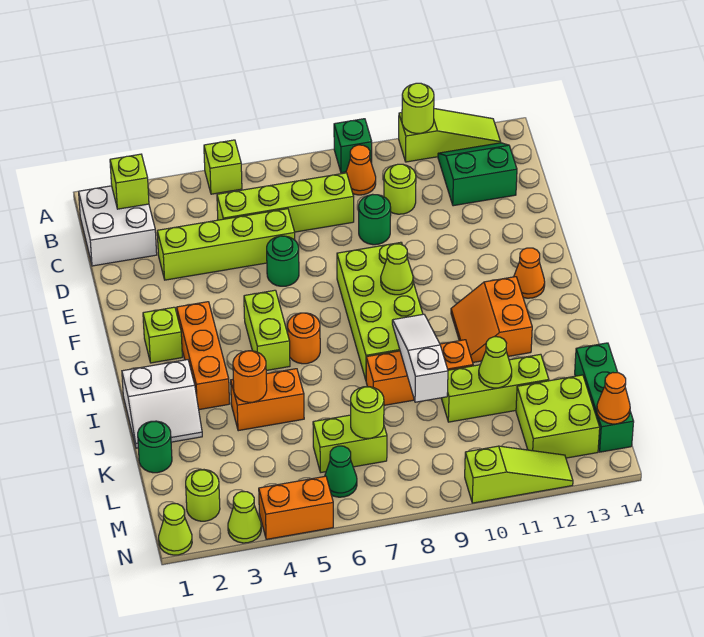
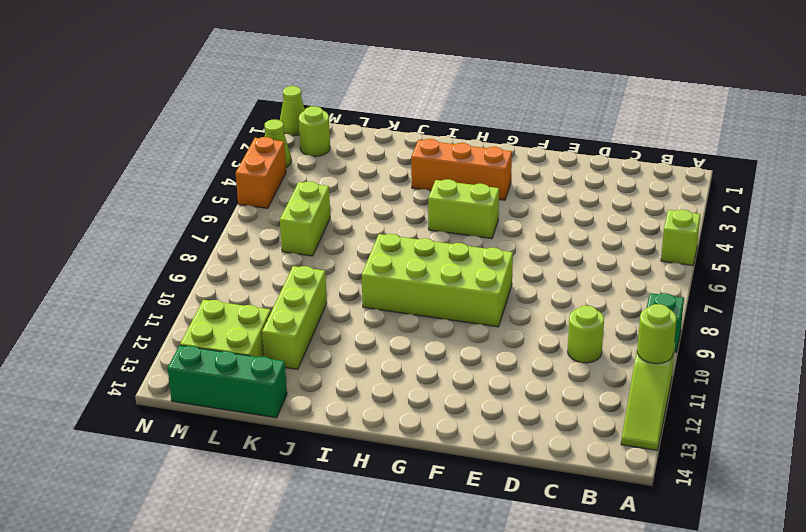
none -> white 2x2 brick [79,186,157,266]
none -> orange 1x1 cone [346,145,376,195]
none -> green 2x2 slope [438,143,517,206]
none -> lime 1x4 brick [217,173,354,232]

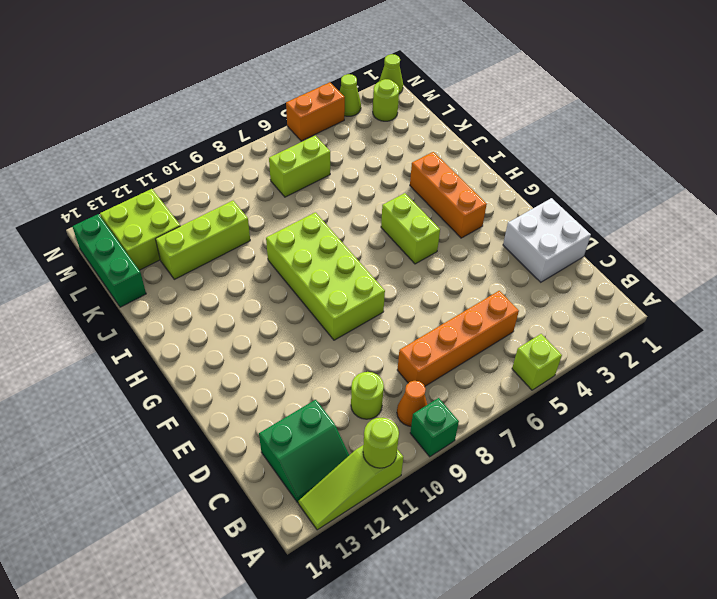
orange 1x4 brick [397,291,519,386] -> lime 1x4 brick [217,173,354,232]
white 2x2 brick [503,198,591,282] -> white 2x2 brick moved to [79,186,157,266]
none -> lime 1x4 brick [157,209,295,280]
none -> green 1x1 round brick [359,194,391,245]
none -> green 1x1 round brick [267,236,299,286]
none -> lime 1x1 brick [143,307,182,363]

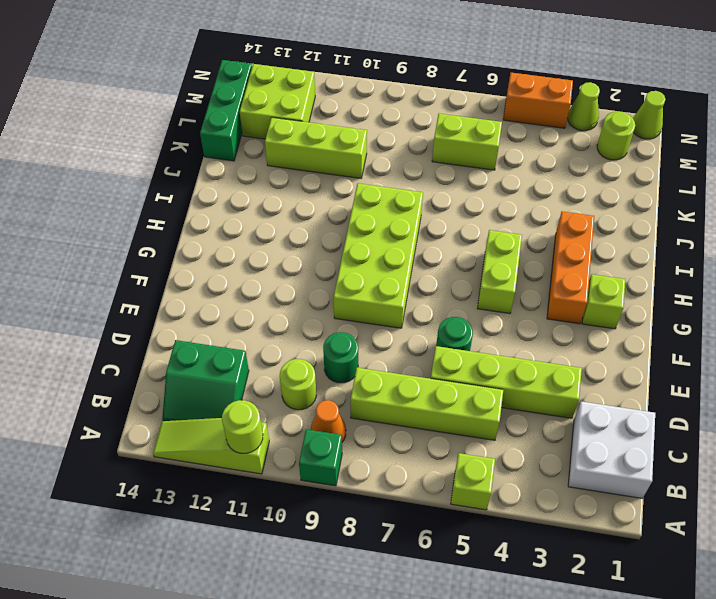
none -> orange 1x1 cone [514,248,545,298]
none -> orange 1x1 round brick [288,313,320,364]
none -> orange 2x2 slope [451,277,532,362]
none -> white 2x2 slope [122,360,202,448]

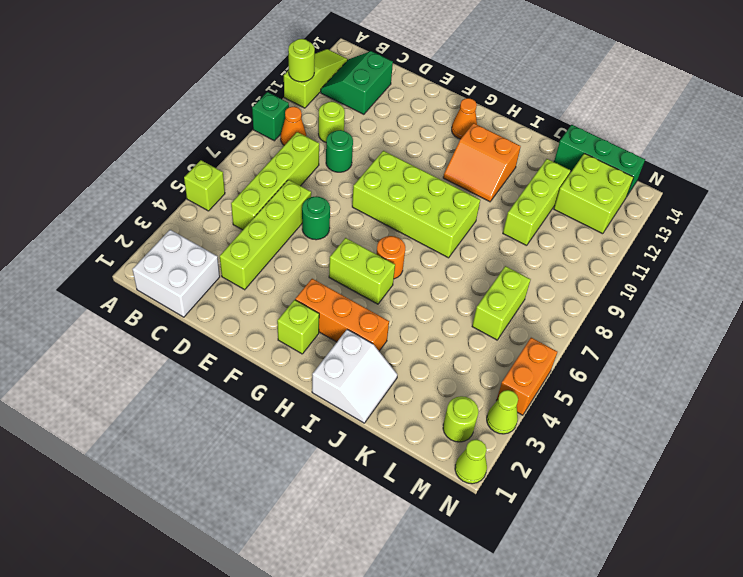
none -> orange 1x2 brick [231,369,304,431]
none -> orange 1x3 brick [366,340,473,405]
none -> green 1x1 round brick [138,421,172,473]
none -> green 1x1 cone [325,446,357,497]

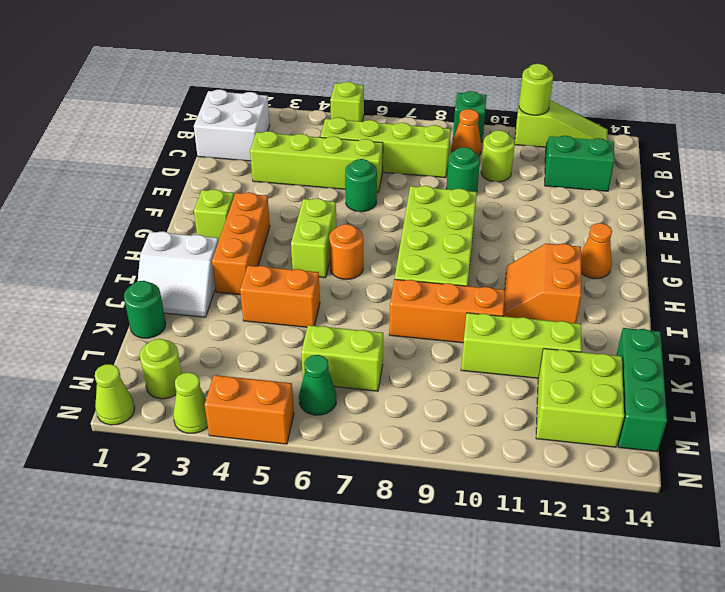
none -> lime 1x3 slope [465,446,573,503]
none -> lime 1x1 brick [110,154,149,209]
none -> lime 1x1 cone [381,244,413,295]
none -> white 1x3 slope [392,314,448,402]

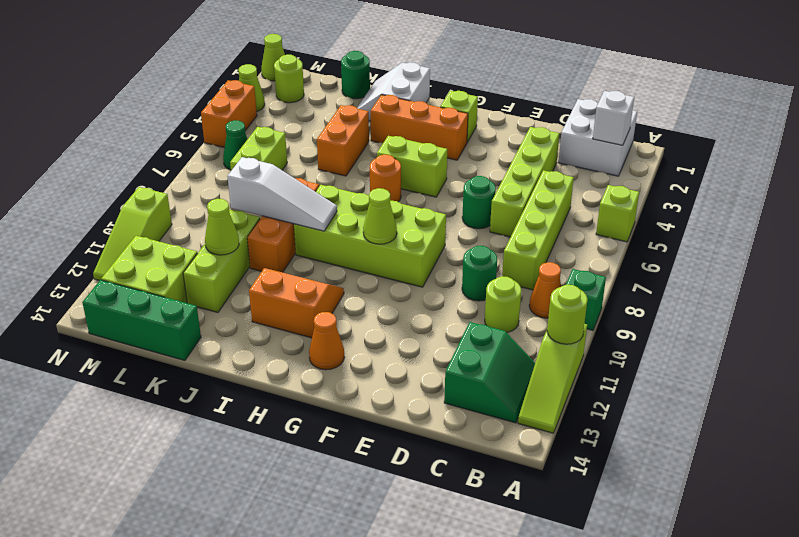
white 1x1 brick [593,91,634,145] -> lime 1x1 brick [110,154,149,209]
none -> orange 1x1 round brick [233,351,267,402]
none -> lime 1x1 round brick [351,387,384,439]
none -> orange 1x1 cone [597,373,630,424]

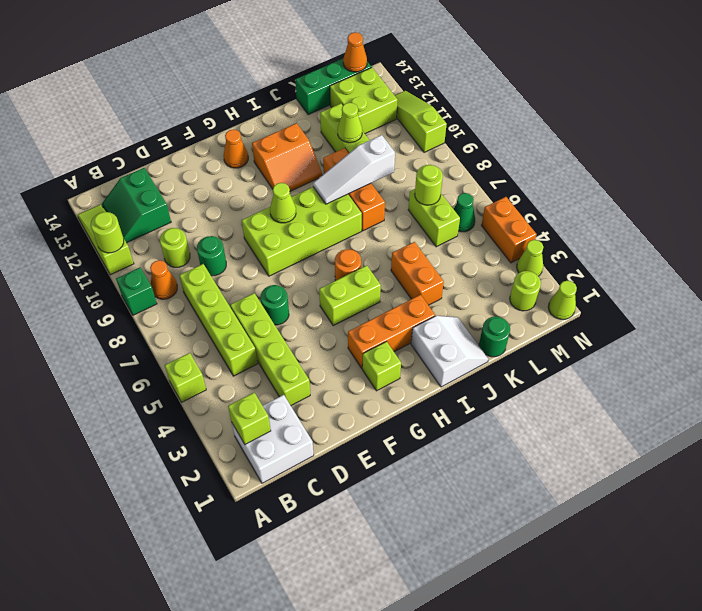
none -> orange 1x1 round brick [233,351,267,402]

